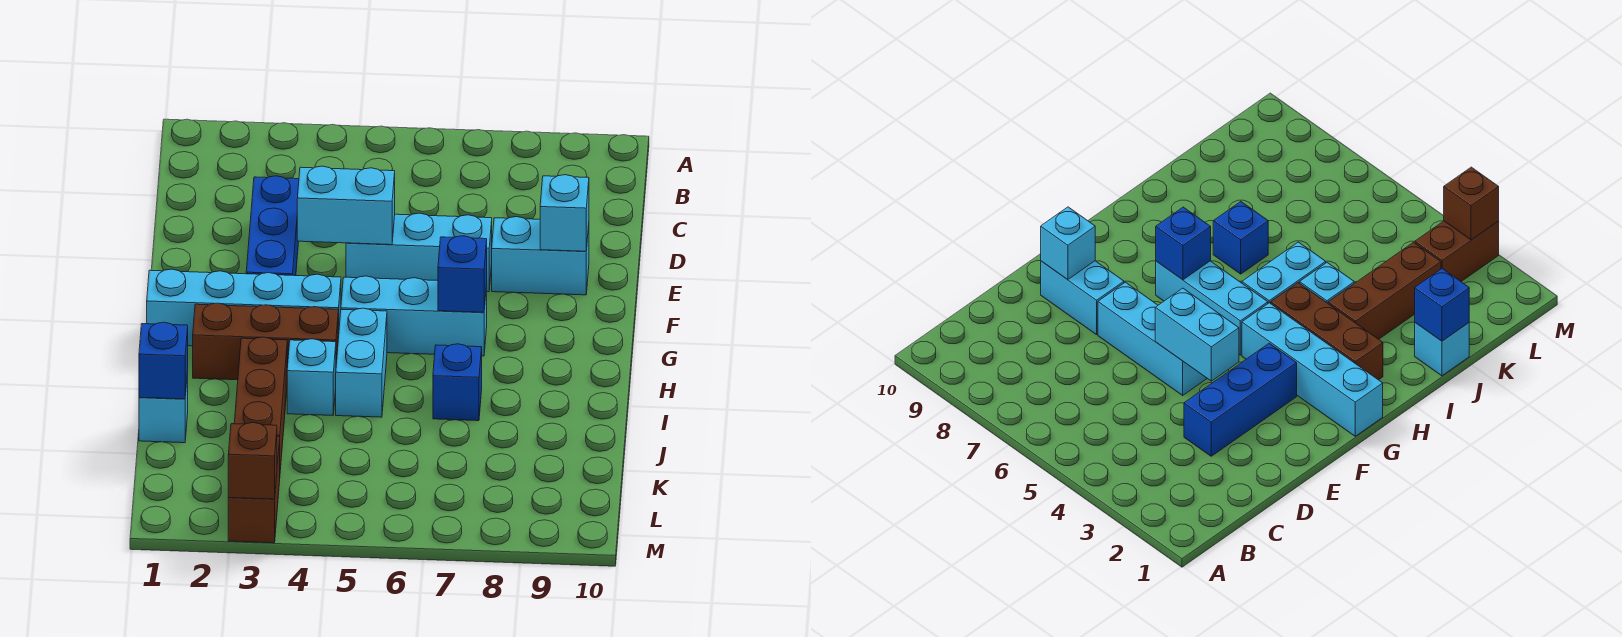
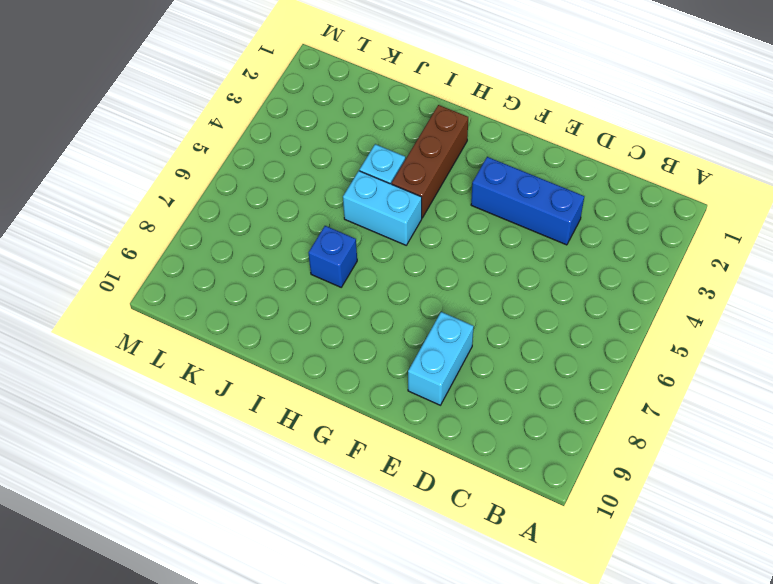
none -> cyan 1x3 brick [346,213,492,292]
none -> cyan 1x4 brick [147,269,341,346]
none -> cyan 1x3 brick [341,276,487,356]

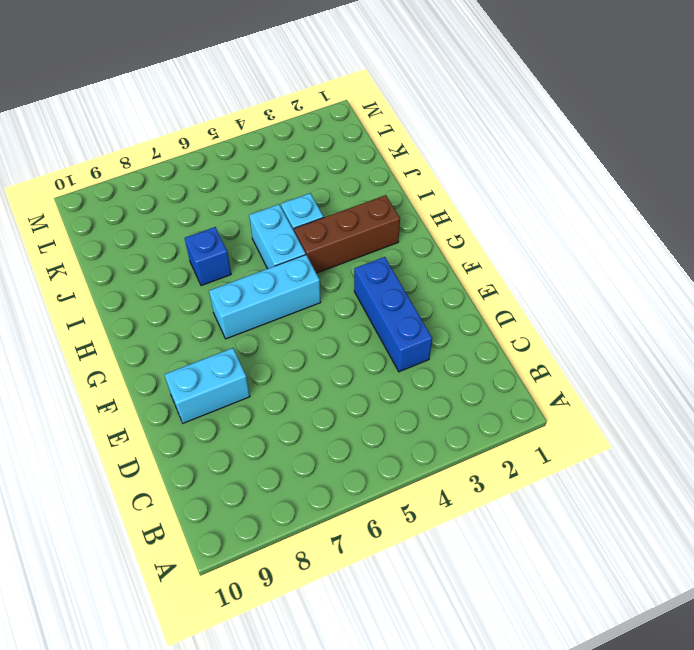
none -> cyan 1x3 brick [346,213,492,292]
none -> cyan 1x4 brick [147,269,341,346]
none -> brown 1x3 brick [234,337,287,470]

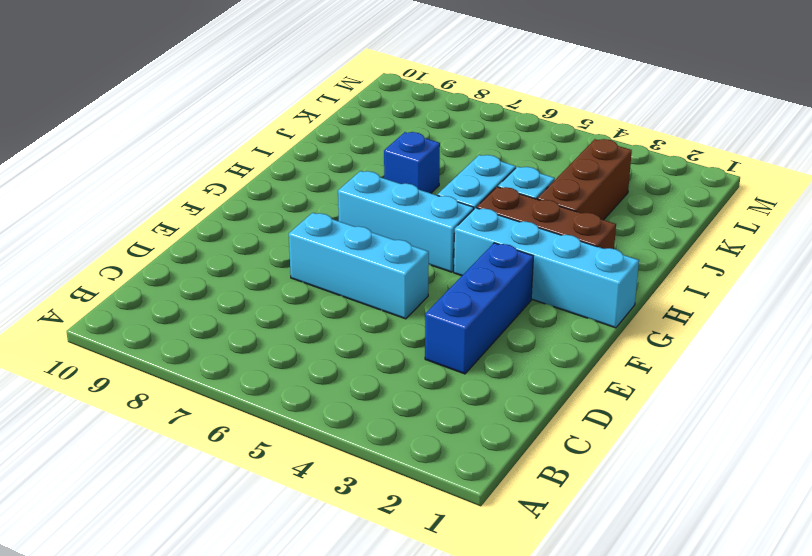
none -> cyan 1x2 brick [492,217,589,295]
none -> cyan 1x1 brick [139,372,188,443]
none -> brown 1x2 brick [228,437,280,543]

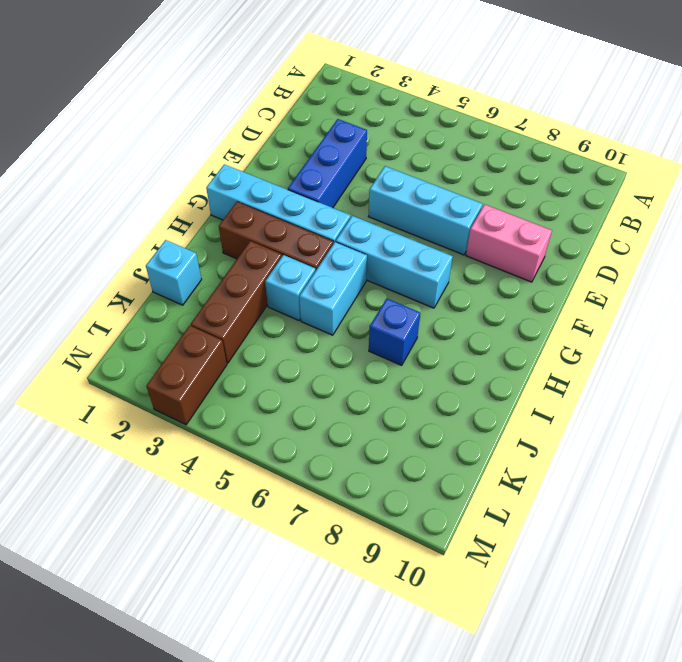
pink 1x2 brick [466,204,552,282] -> cyan 1x2 brick [492,217,589,295]
none -> cyan 1x2 brick [297,166,395,245]
none -> cyan 1x1 brick [540,175,589,251]
none -> blue 1x1 brick [438,236,487,312]

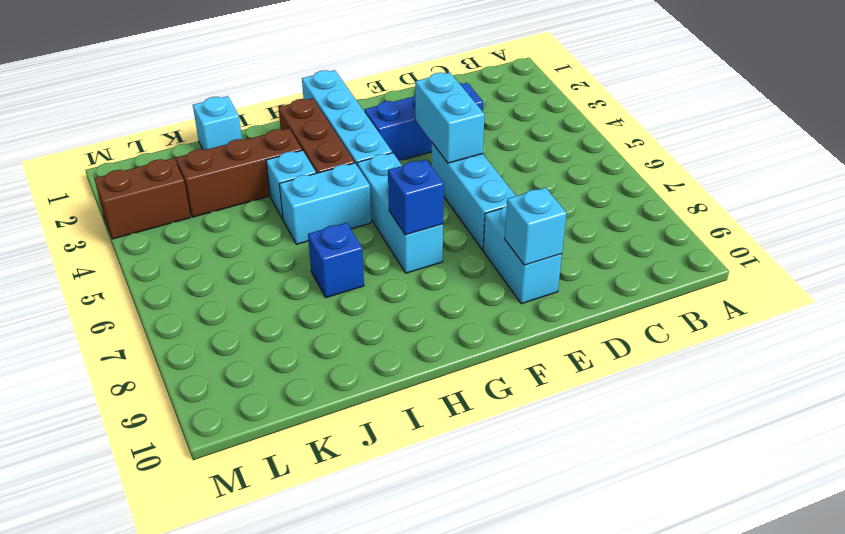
none -> blue 1x1 brick [139,322,188,399]
none -> brown 1x1 brick [228,423,277,499]

